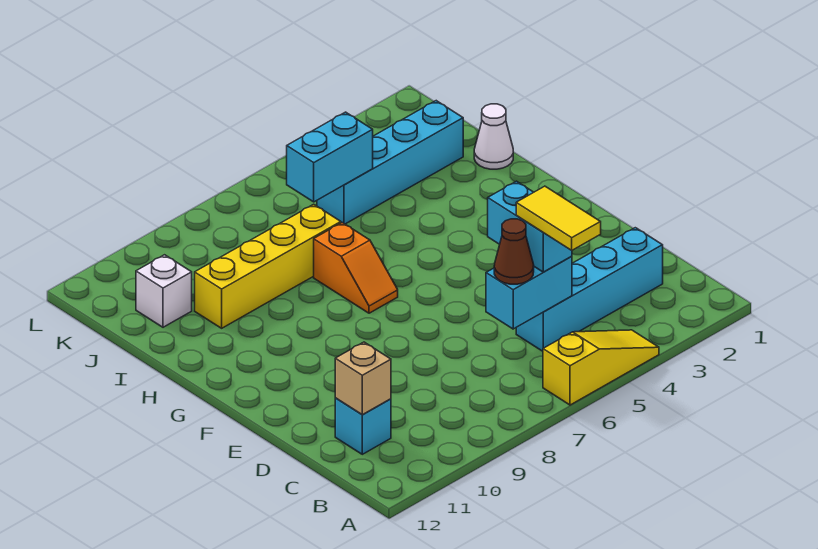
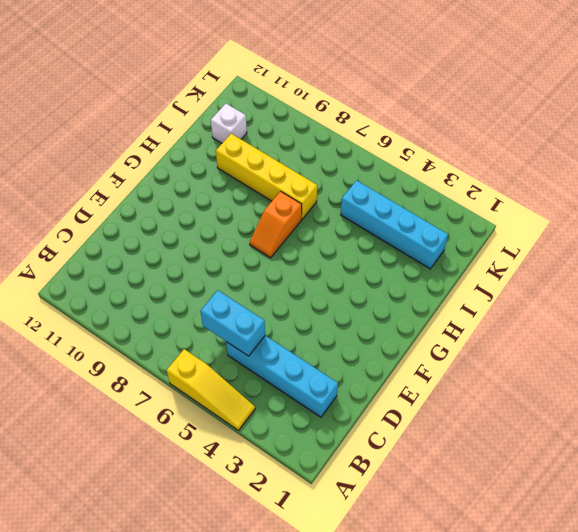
none -> cyan 1x1 brick [335,398,391,454]
none -> white 1x1 cone [474,104,513,169]
none -> tan 1x1 brick [335,342,391,415]

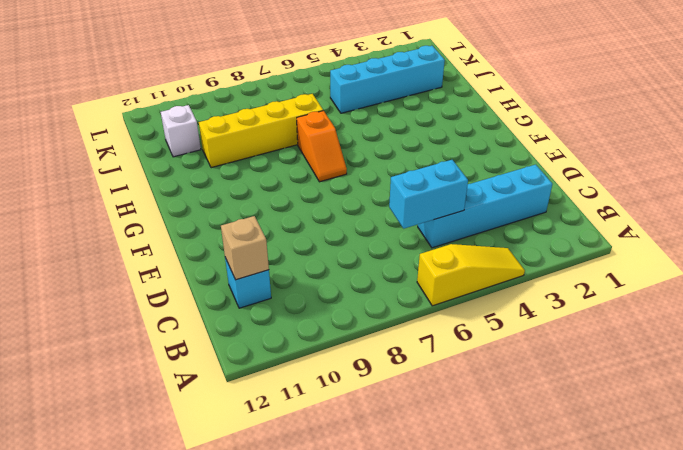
none -> white 1x1 cone [474,104,513,169]
none -> cyan 1x2 brick [287,112,373,202]
none -> cyan 1x2 brick [488,181,572,272]

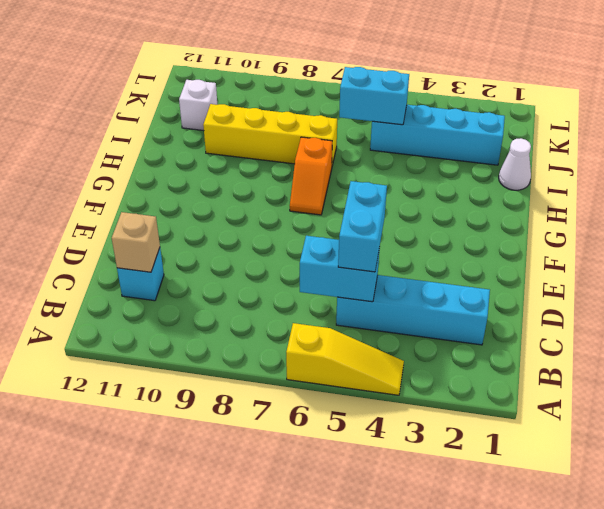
none -> brown 1x1 cone [494,219,534,284]
none -> yellow 1x2 tile [516,186,601,250]

